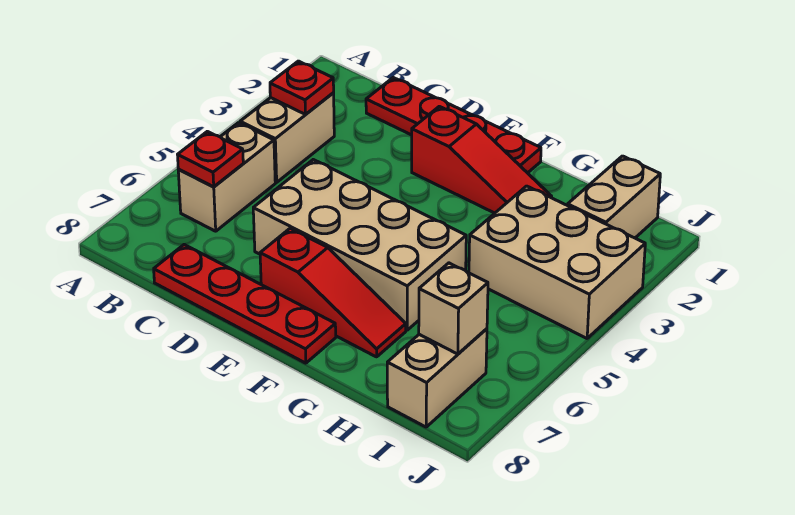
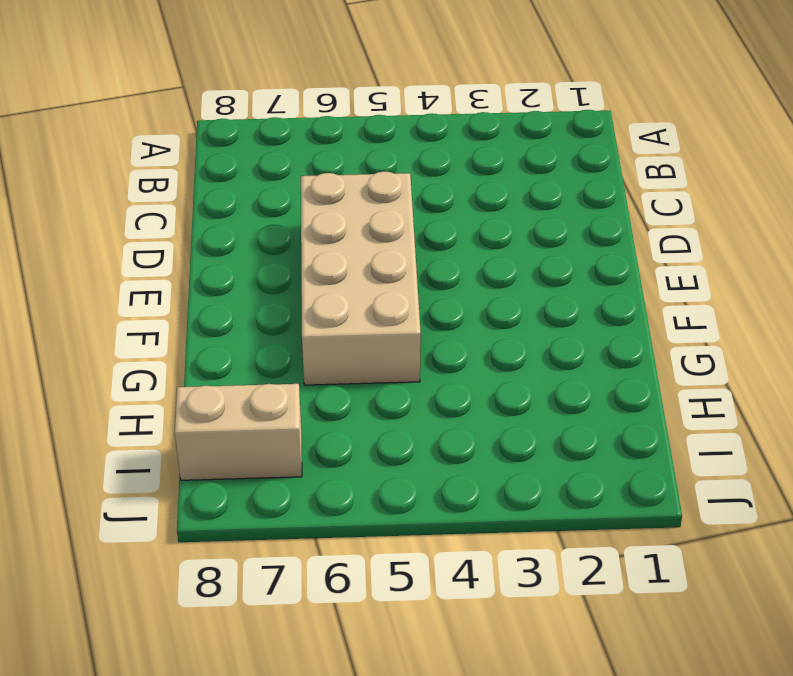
none -> tan 1x2 brick [240,93,334,182]
none -> tan 1x2 brick [178,123,275,231]
none -> red 1x4 plate [366,78,541,173]

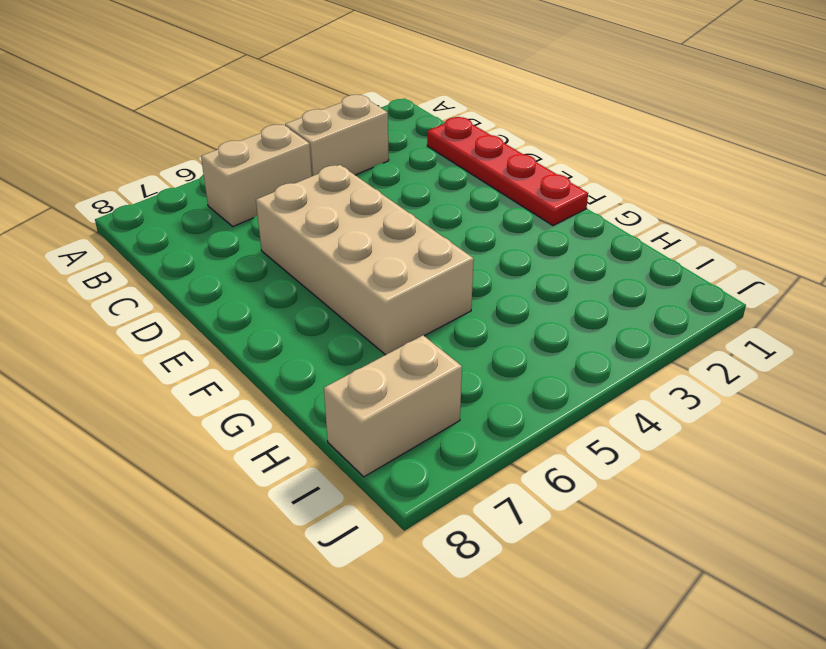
none -> red 1x4 plate [154,245,336,363]
none -> red 1x3 slope [412,106,552,213]
none -> red 1x3 slope [260,228,406,357]

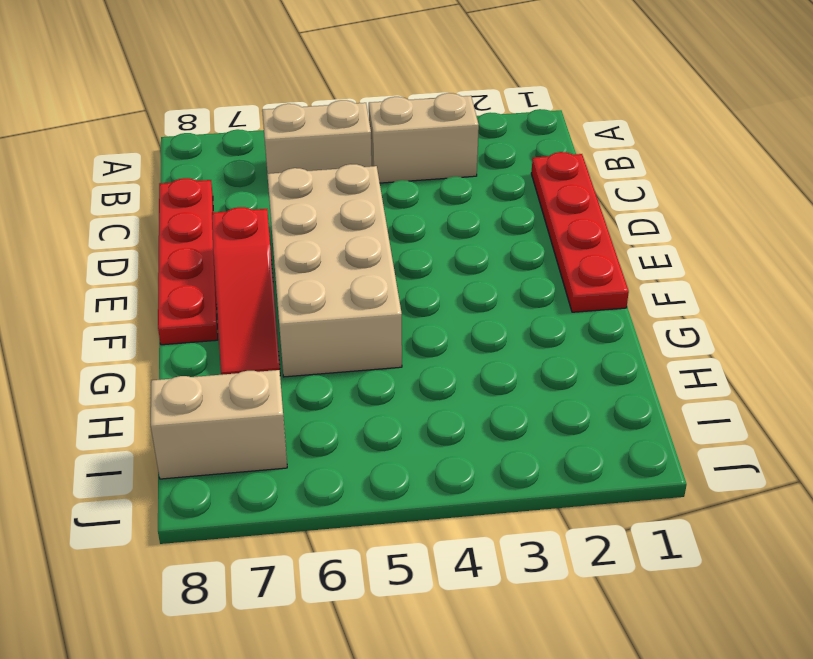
none -> red 1x3 slope [412,106,552,213]
none -> tan 2x3 brick [469,186,645,338]
none -> tan 1x2 brick [568,156,660,238]

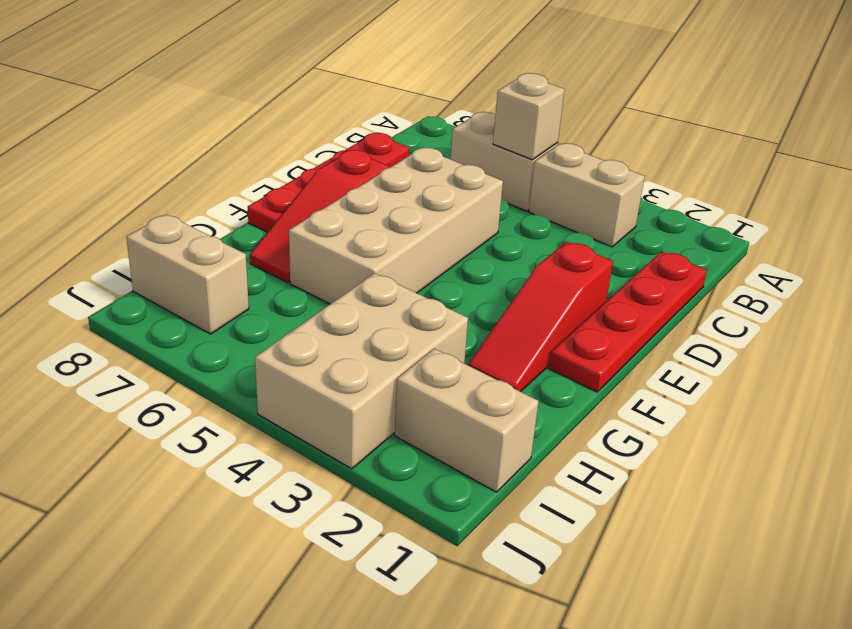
tan 1x1 brick [493,73,565,160] -> tan 1x1 brick moved to [419,263,488,354]
none -> red 1x1 plate [270,61,334,114]
none -> red 1x1 plate [178,131,243,187]

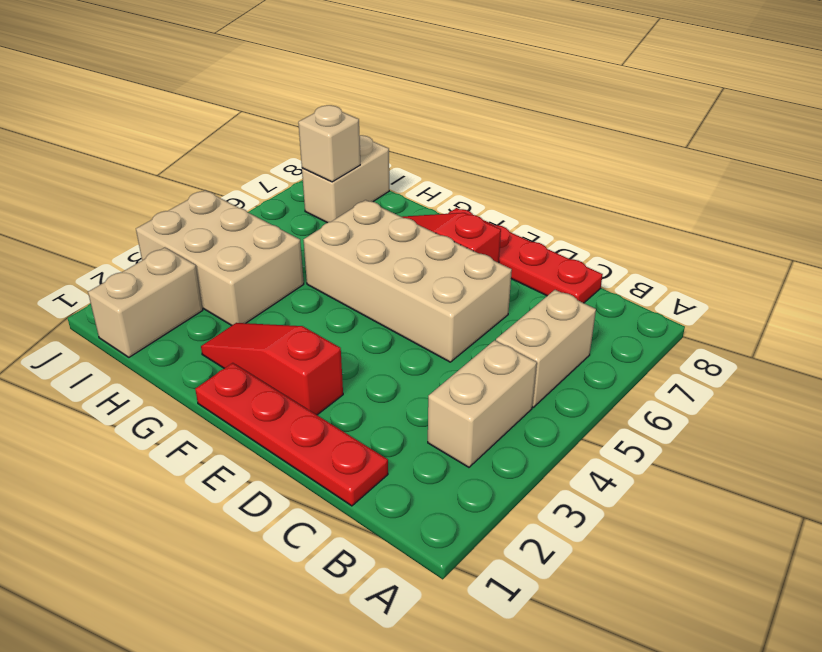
none -> red 1x1 plate [270,61,334,114]
none -> red 1x1 plate [178,131,243,187]

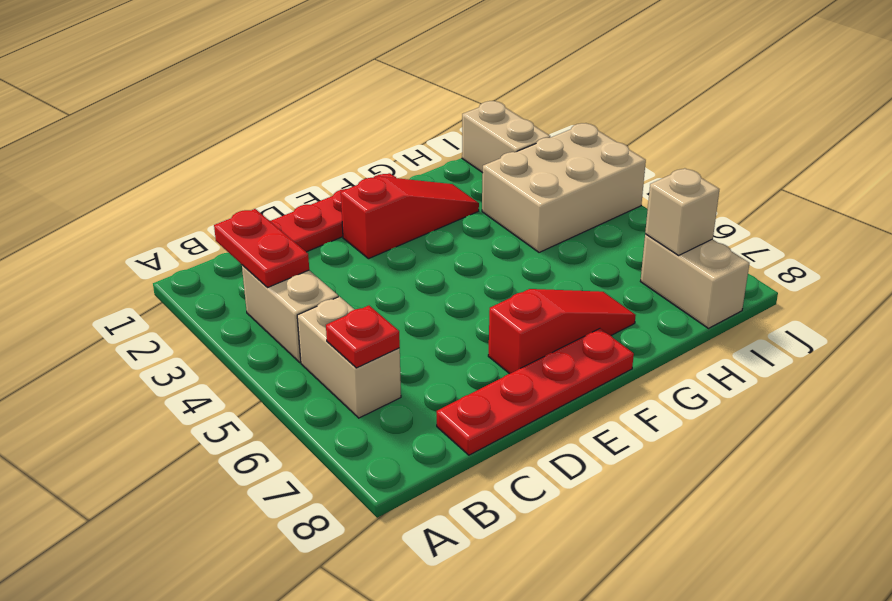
red 1x2 plate [214,209,309,288] -> red 1x1 plate [270,61,334,114]
none -> tan 2x4 brick [253,160,466,330]

